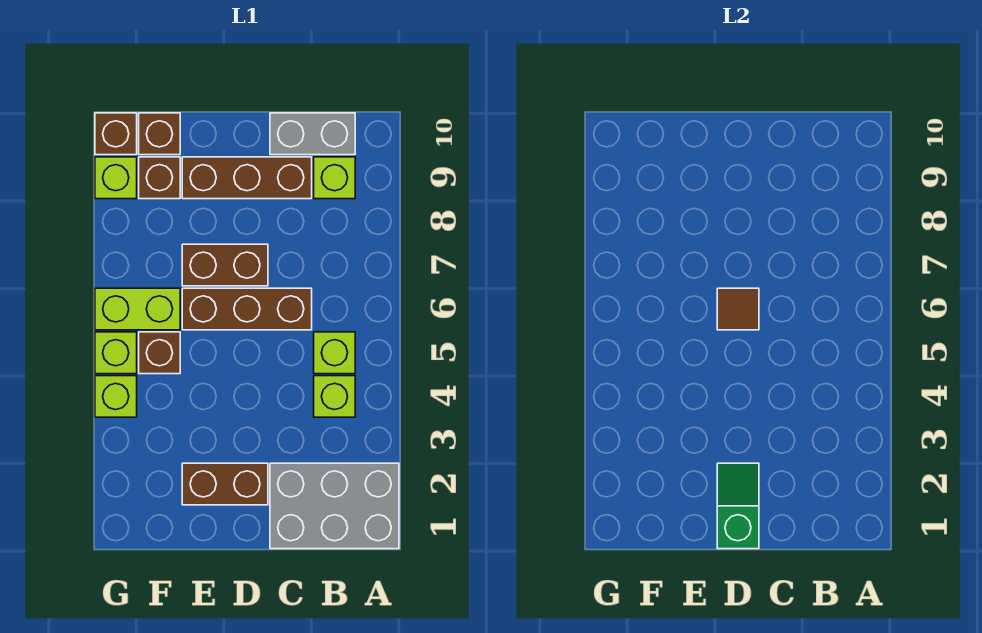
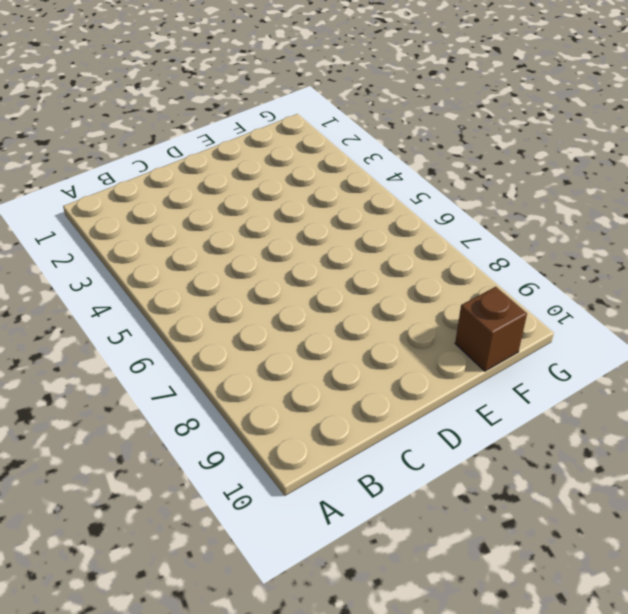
none -> grey 2x3 brick [270,463,399,549]
none -> lime 1x1 brick [314,376,355,417]
none -> lime 1x1 brick [314,332,355,374]

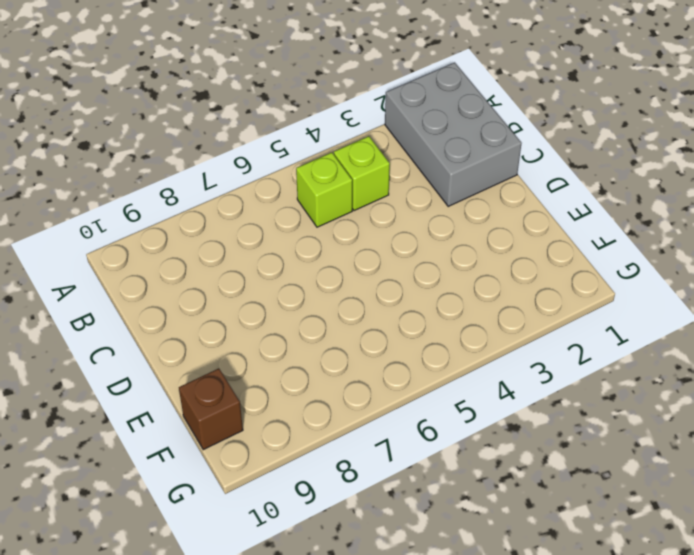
none -> lime 1x1 brick [314,157,355,199]
none -> grey 1x2 brick [270,113,355,155]
none -> brown 1x3 brick [182,288,312,330]

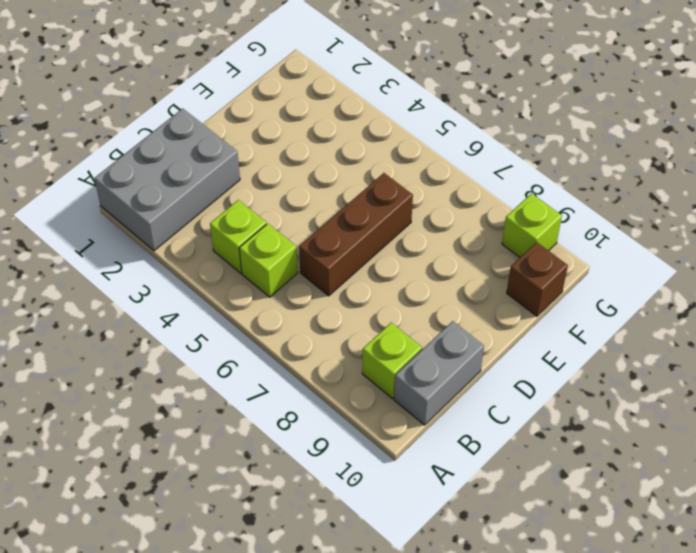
none -> brown 1x3 brick [182,157,312,199]
none -> brown 1x2 brick [182,463,268,505]
none -> brown 1x2 brick [182,244,268,286]

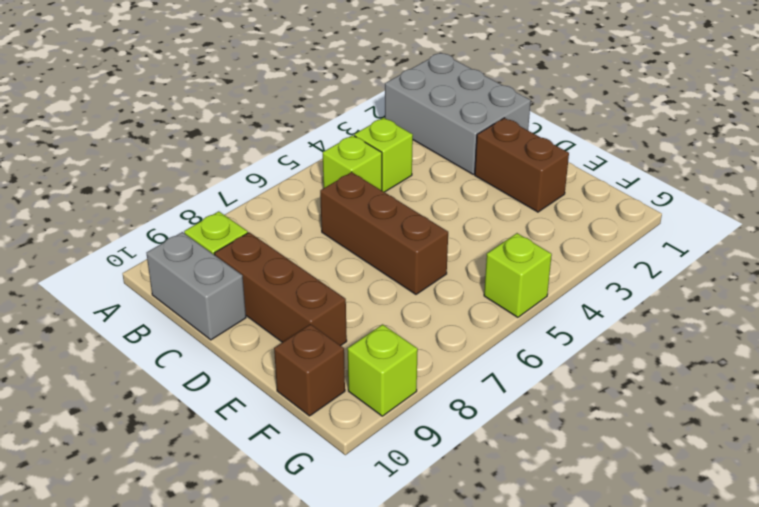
none -> brown 1x2 brick [182,244,268,286]
none -> brown 1x1 brick [139,332,180,374]
none -> lime 1x2 brick [95,288,180,330]

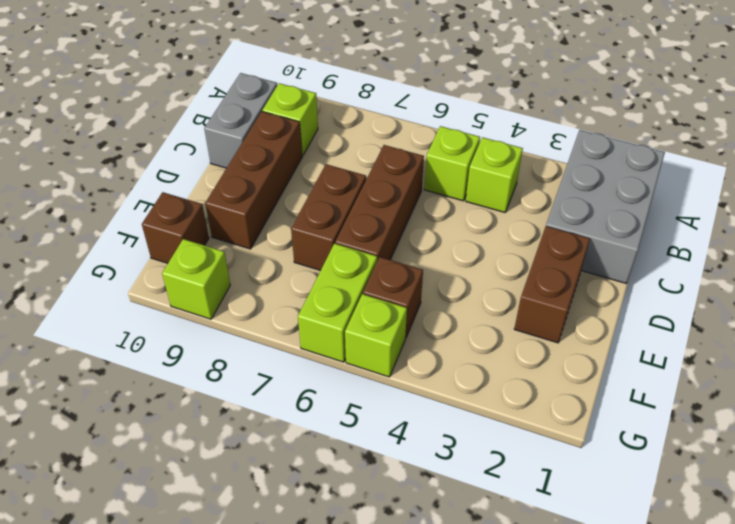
none -> brown 1x1 brick [139,157,180,199]
none -> lime 1x1 brick [95,376,137,417]
none -> brown 1x1 brick [95,113,137,155]

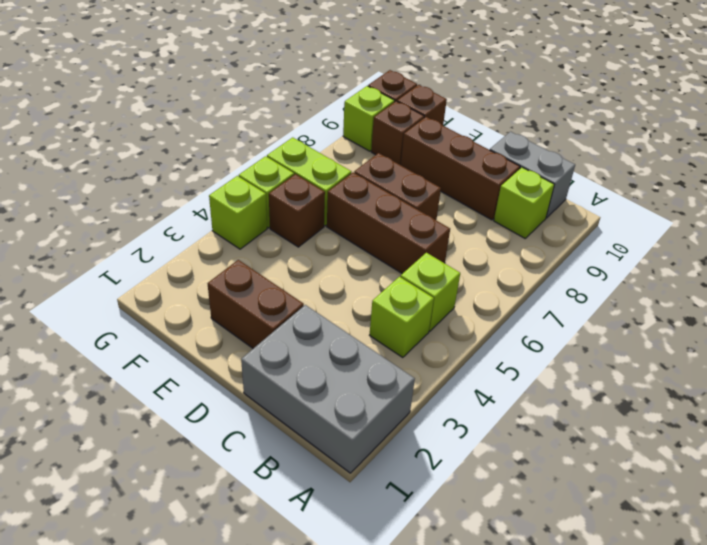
none -> green 1x2 slope [717,463,759,549]
none -> brown 1x1 tile [717,288,759,330]

